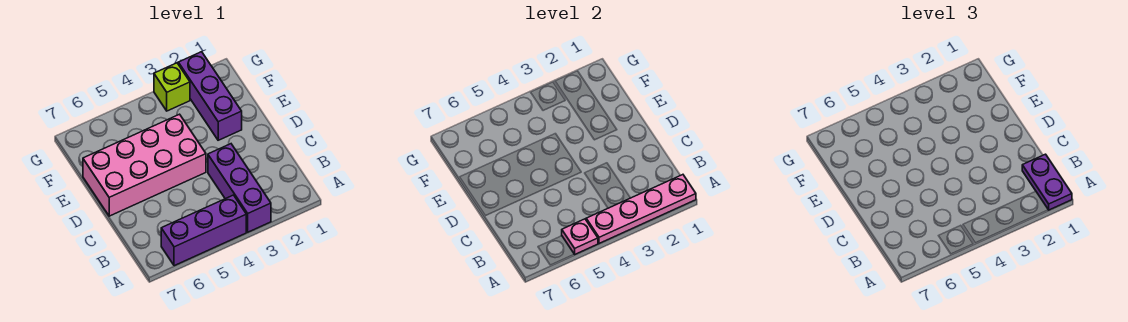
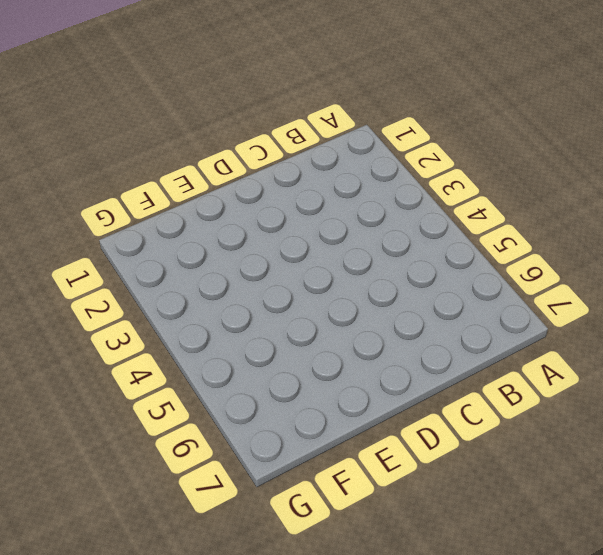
none -> purple 1x3 brick [208,144,271,232]
none -> purple 1x3 brick [161,195,246,266]

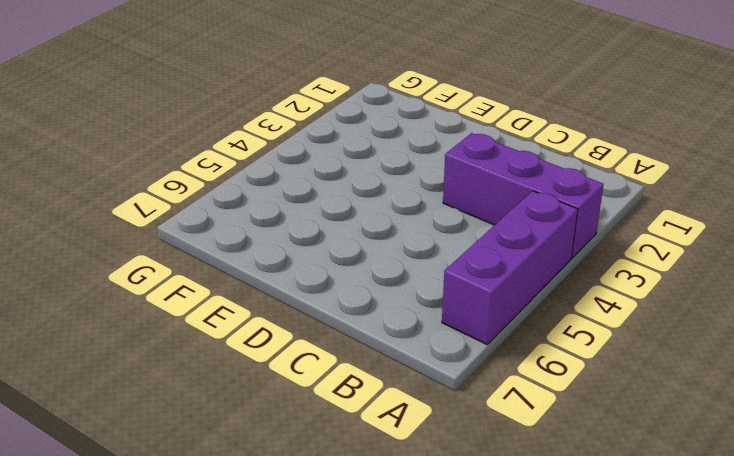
none -> pink 2x4 brick [83,114,206,216]
none -> purple 1x3 brick [178,52,242,140]

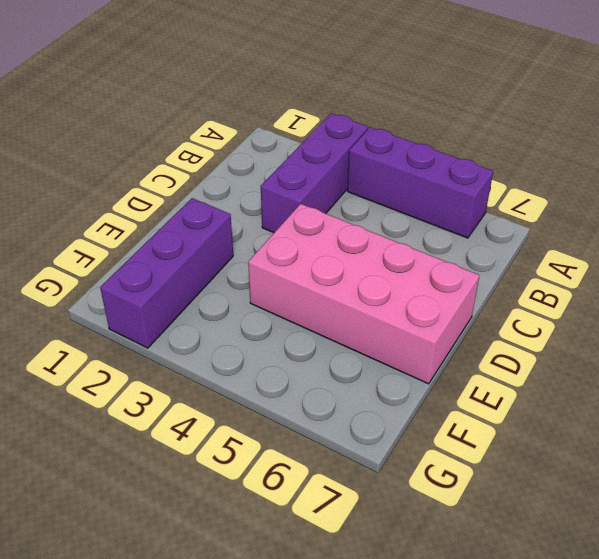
none -> lime 1x1 brick [154,63,190,111]
none -> pink 1x4 plate [586,175,696,243]

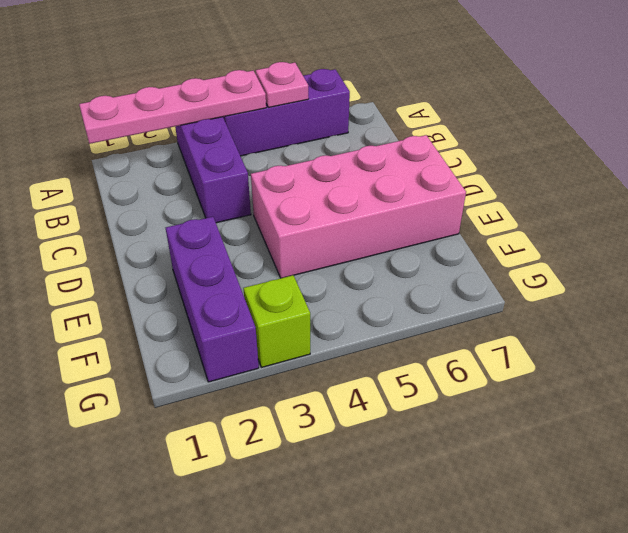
none -> purple 1x2 plate [1022,154,1072,210]

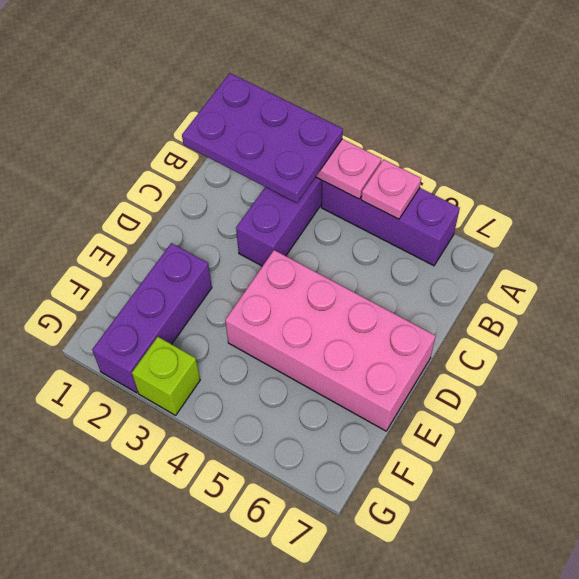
purple 2x3 plate [182,73,343,203] -> purple 1x2 plate [1022,154,1072,210]

